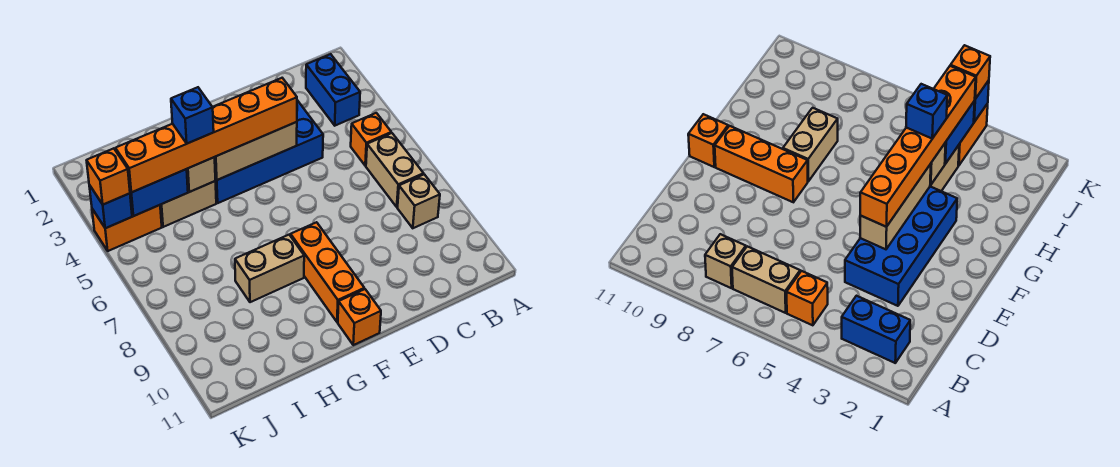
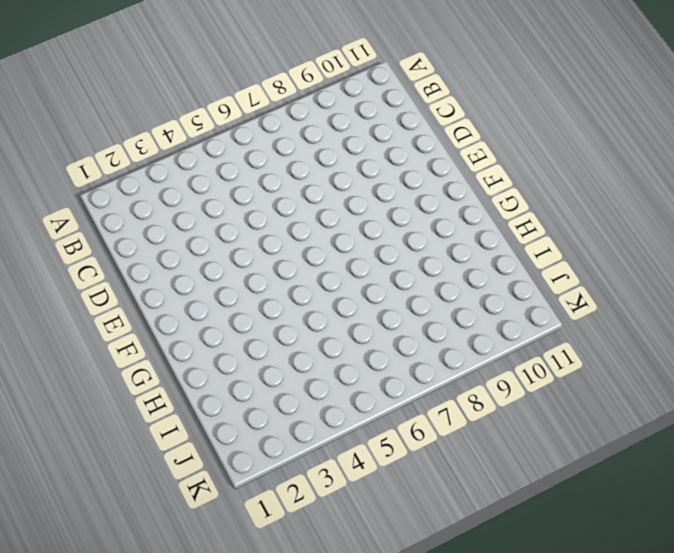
none -> blue 1x2 brick [306,54,360,126]
none -> orange 1x1 brick [351,113,391,166]
none -> tan 1x2 brick [366,133,424,207]

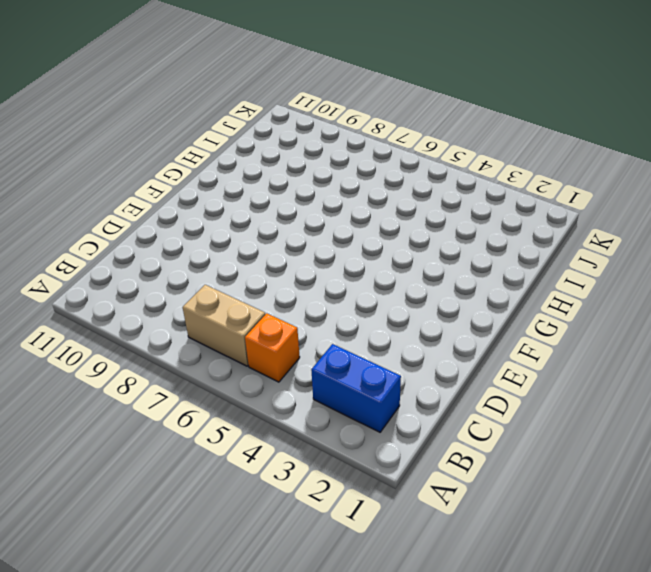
none -> tan 1x1 brick [398,174,440,228]
none -> blue 2x4 brick [215,100,323,203]
none -> orange 1x3 brick [291,222,364,322]

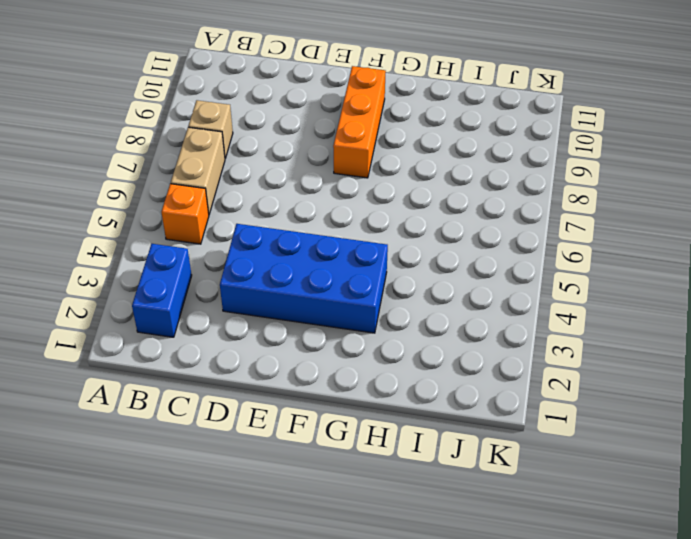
none -> orange 1x1 brick [338,289,381,345]
none -> tan 1x2 brick [235,235,304,302]
none -> tan 1x2 brick [160,181,216,227]

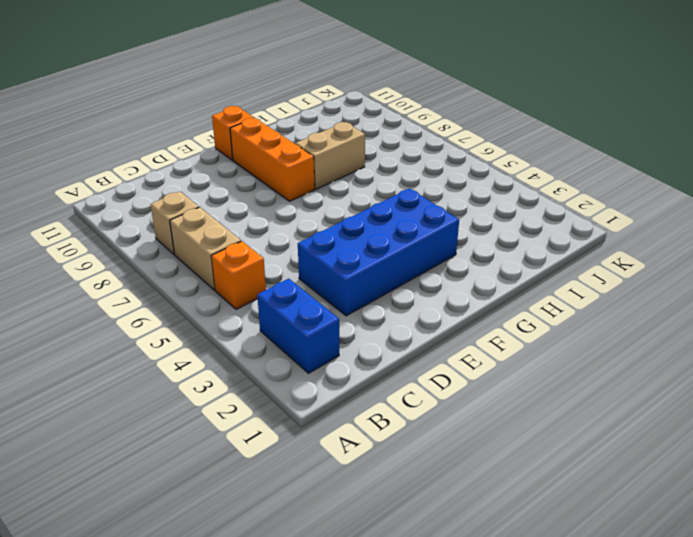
none -> tan 1x2 brick [160,181,216,227]
none -> orange 1x2 brick [92,205,162,251]
none -> tan 1x3 brick [215,122,297,180]

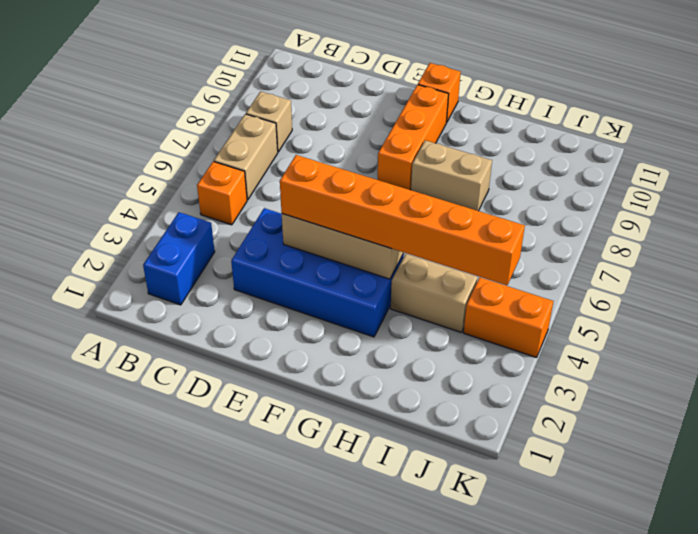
none -> tan 1x1 brick [187,157,215,192]
none -> blue 1x2 brick [130,169,188,216]
none -> blue 1x1 brick [89,185,132,228]

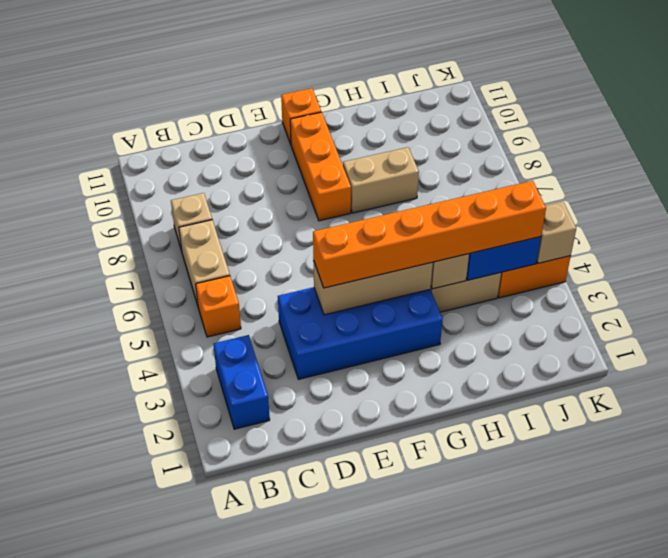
tan 1x1 brick [537,202,576,263] -> blue 1x1 brick [89,185,132,228]
none -> orange 1x1 brick [87,148,130,205]
none -> blue 1x1 brick [171,87,214,144]

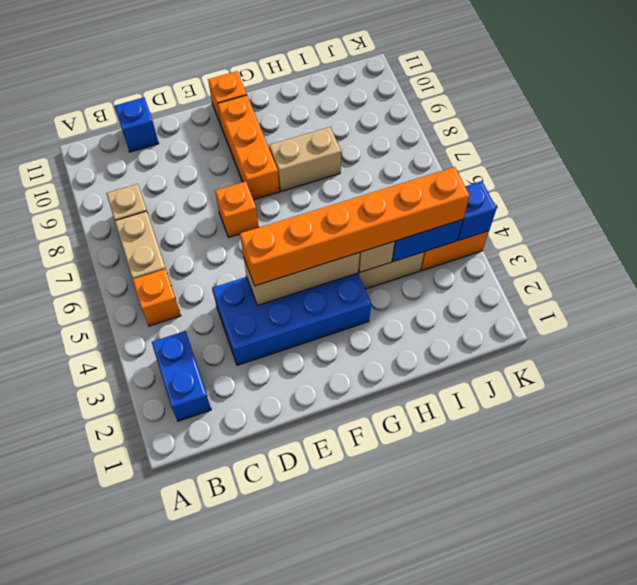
blue 1x1 brick [115,97,159,152] -> blue 1x1 brick moved to [171,87,214,144]
orange 1x1 brick [215,181,259,237] -> orange 1x1 brick moved to [87,148,130,205]

